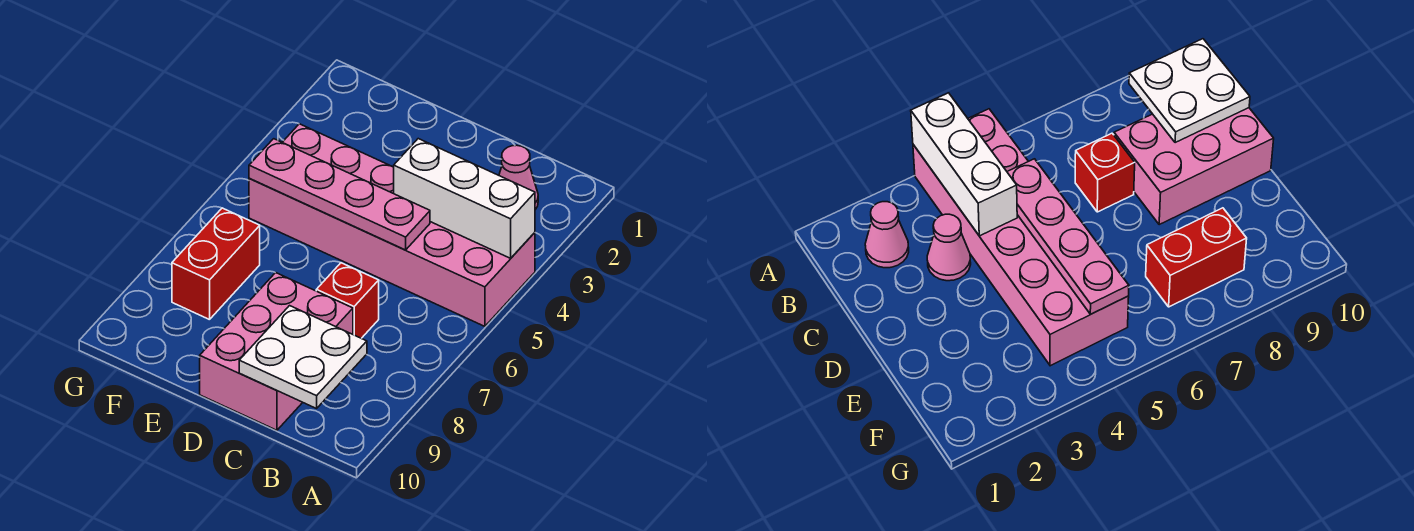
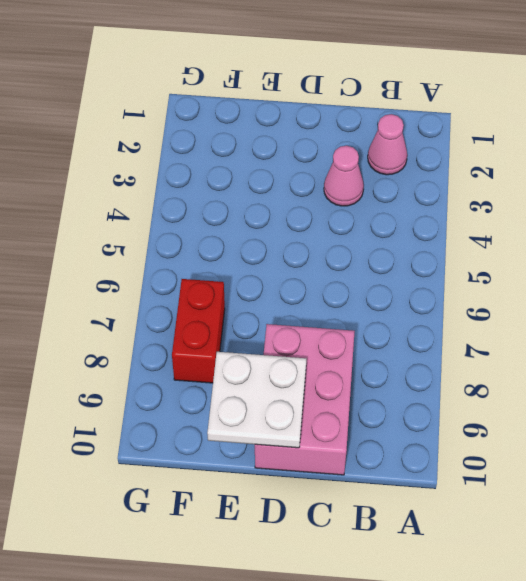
white 2x2 plate [207,352,306,448] -> white 2x2 plate moved to [239,306,367,409]
none -> pink 2x6 brick [249,124,535,326]
none -> red 1x1 brick [316,263,379,338]

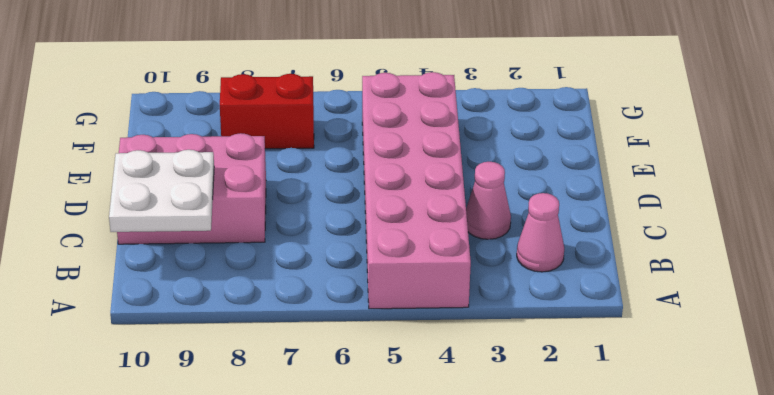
none -> red 1x1 brick [316,263,379,338]
none -> white 1x3 brick [394,139,535,258]

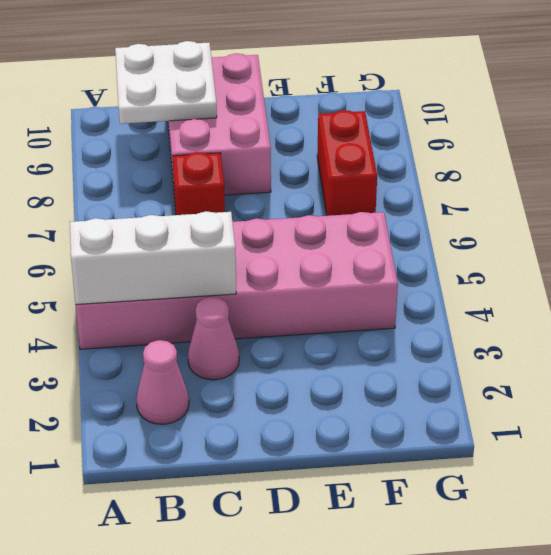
none -> pink 1x4 plate [249,139,430,250]

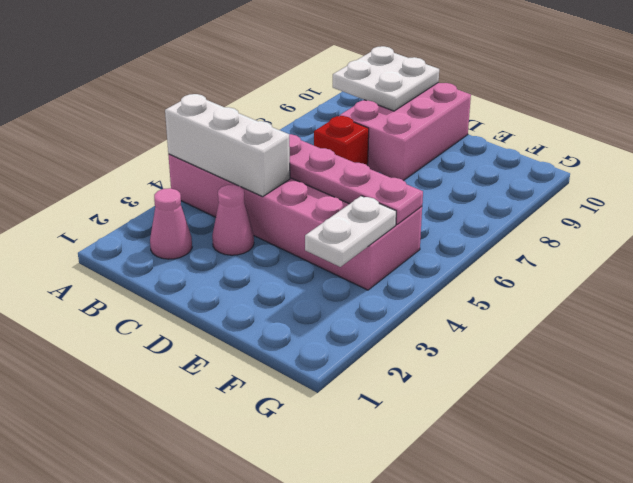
white 1x2 plate [305,196,396,267] -> none
none -> red 1x2 brick [172,208,260,320]

